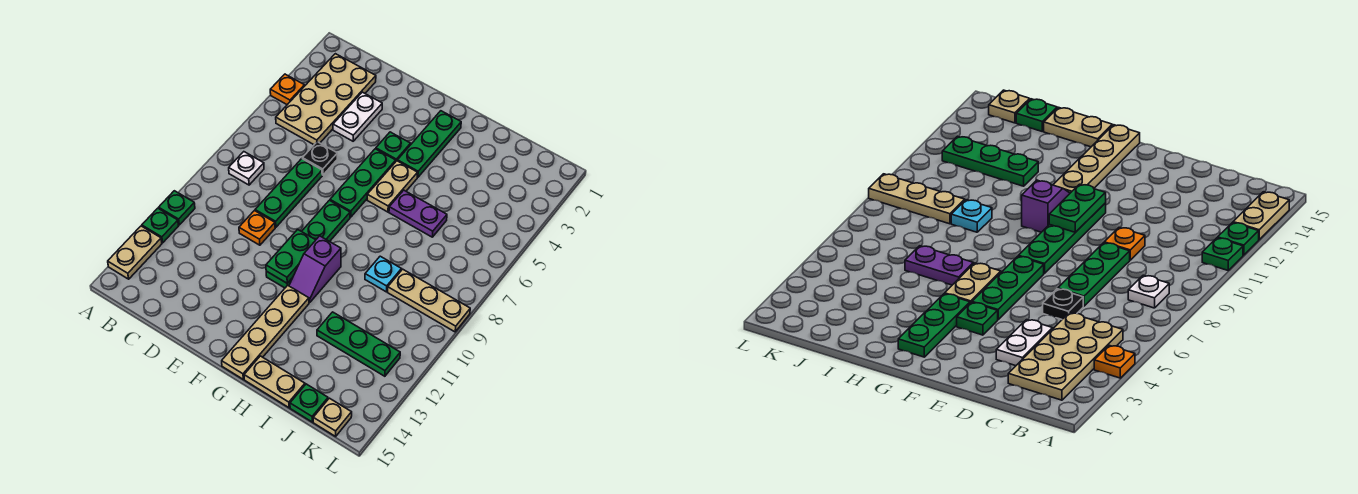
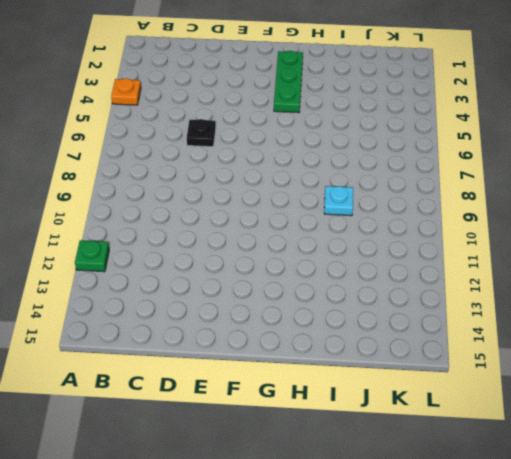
none -> green 1x1 plate [159,191,195,225]
none -> tan 1x2 plate [108,226,162,279]
none -> tan 2x4 plate [276,54,376,145]

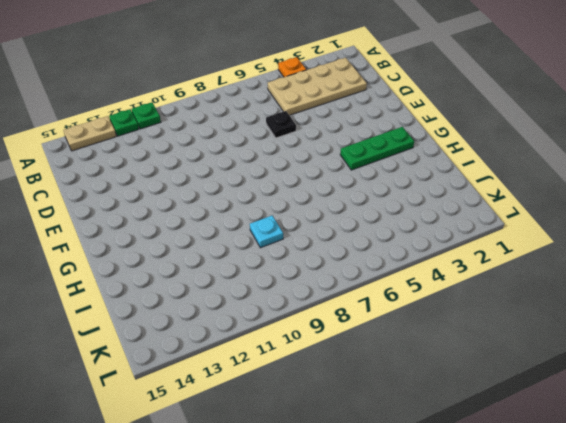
none -> white 1x1 plate [229,152,264,185]
none -> white 1x2 plate [333,92,382,141]
none -> green 1x3 plate [255,159,322,227]

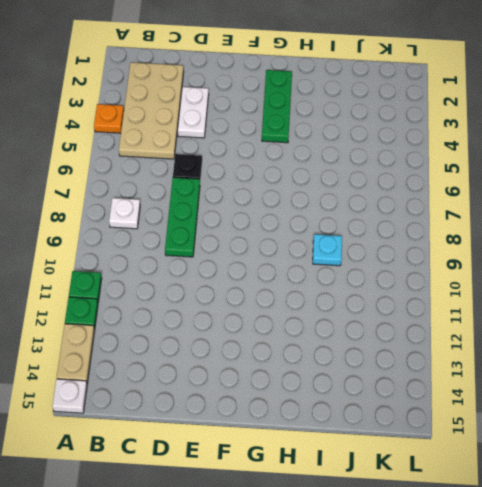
white 1x1 plate [52,379,87,413] -> none
none -> orange 1x1 plate [239,211,275,245]
none -> green 1x1 plate [376,132,411,161]
none -> green 1x3 plate [330,149,396,217]

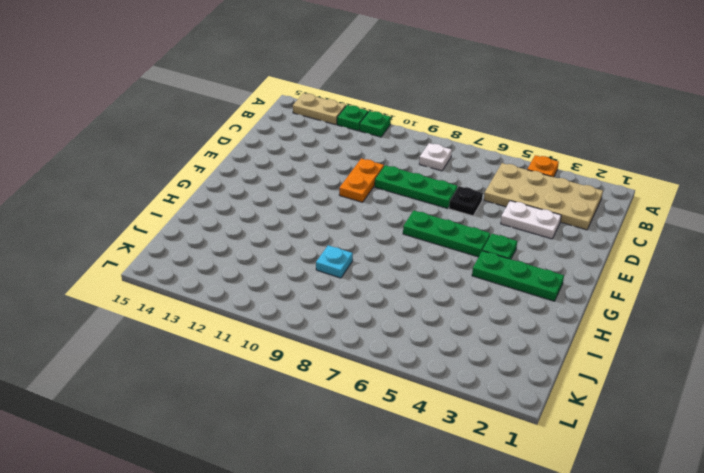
orange 1x2 plate [339,158,384,202] -> orange 1x1 plate [239,211,275,245]
none -> green 1x4 plate [266,200,350,288]
none -> tan 1x2 plate [367,161,418,212]
none -> purple 1x2 slope [289,236,341,303]

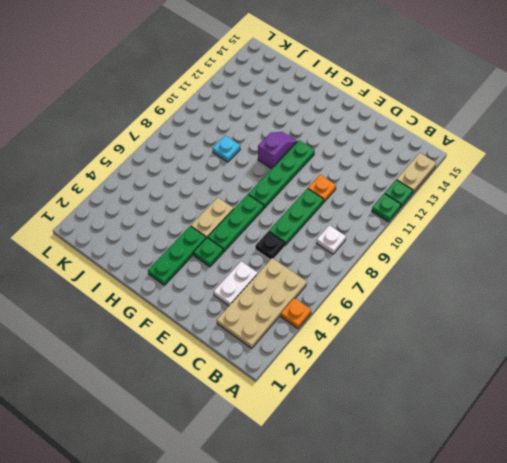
none -> tan 1x4 plate [222,285,309,379]
none -> purple 1x2 plate [389,190,447,237]
none -> tan 1x2 plate [244,356,305,408]

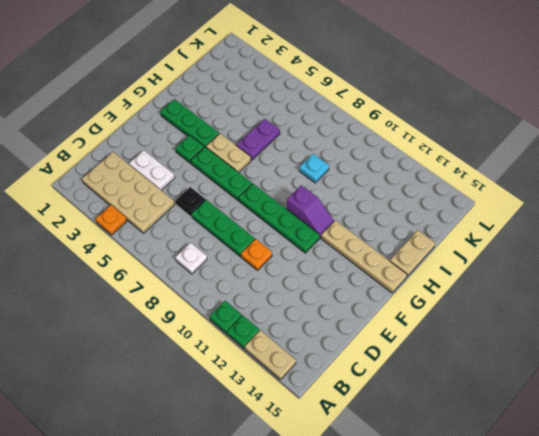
none -> green 1x3 plate [317,312,400,376]
none -> tan 1x3 plate [388,269,470,332]
none -> green 1x1 plate [290,384,328,422]

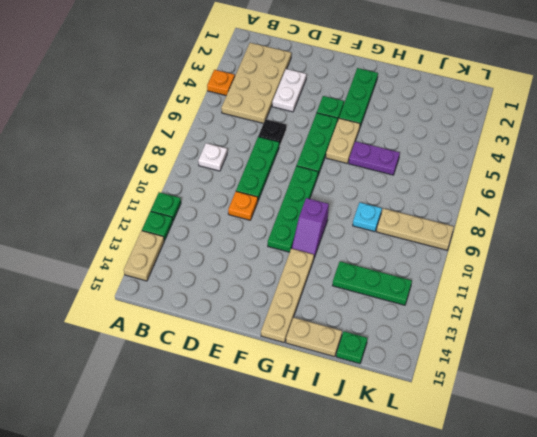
none -> tan 1x1 plate [313,398,352,436]
none -> green 1x2 plate [266,229,315,283]

